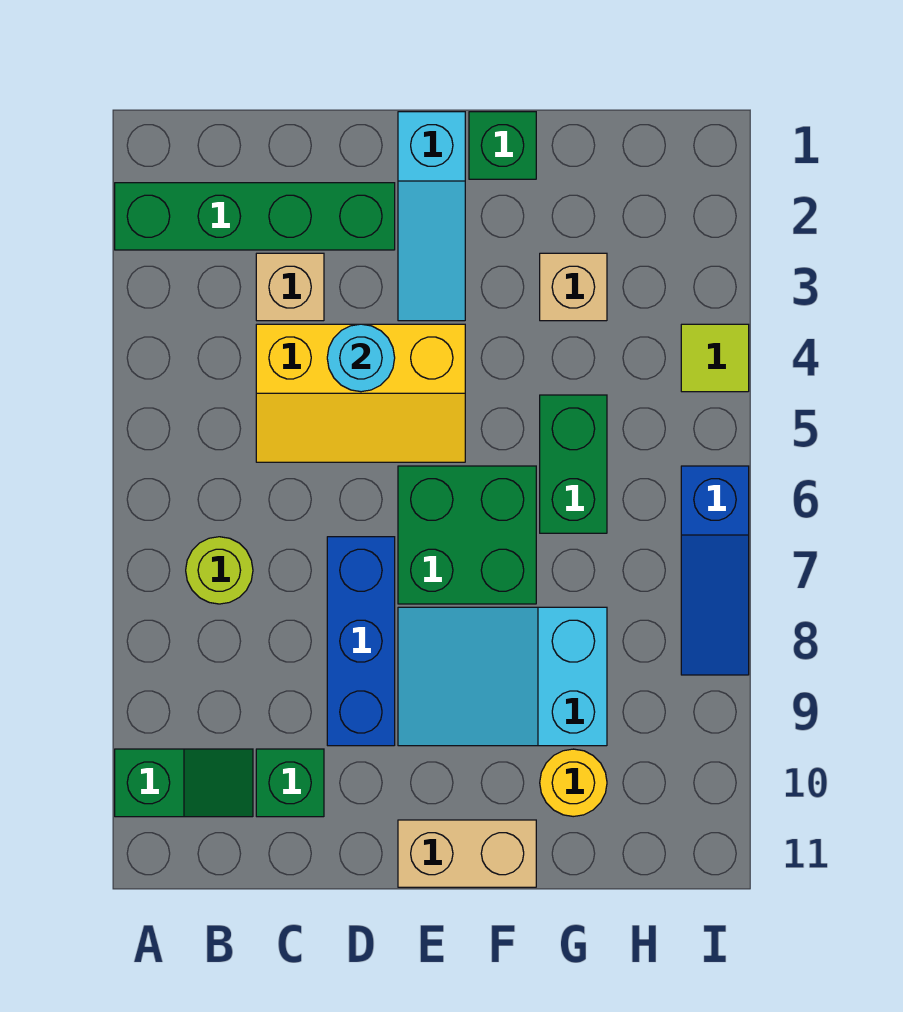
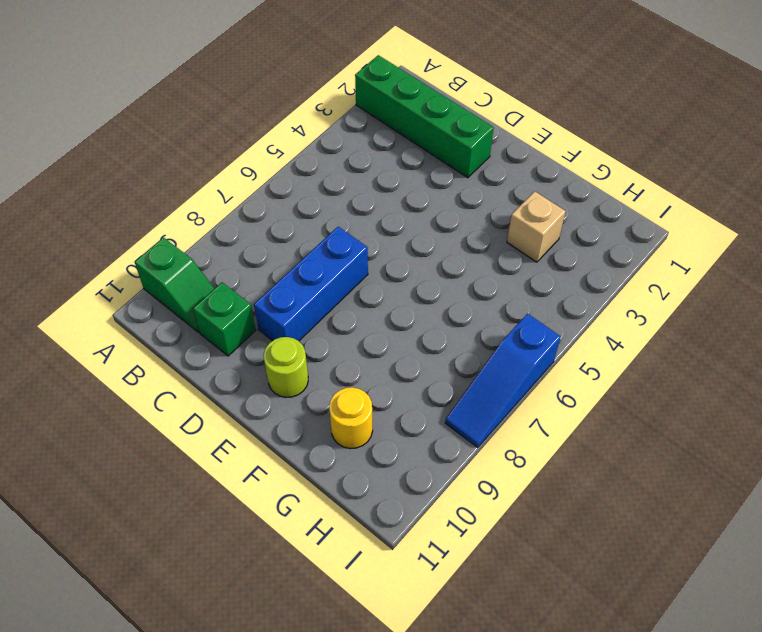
lime 1x1 round brick [264,337,308,397] -> lime 1x1 round brick moved to [186,537,253,604]
none -> tan 1x1 brick [256,253,324,321]
none -> yellow 2x3 slope [256,324,465,462]
none -> cyan 1x3 slope [398,112,465,321]

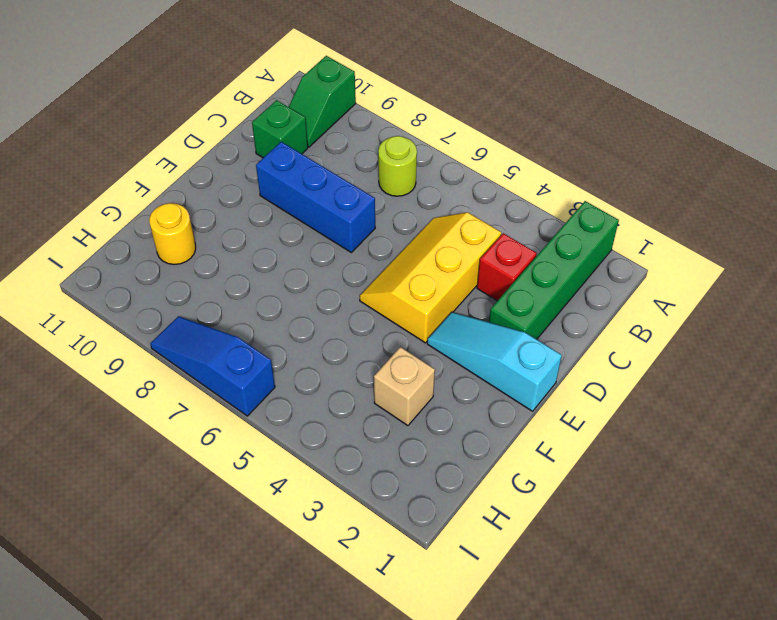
red 1x1 brick [477,233,537,301] -> tan 1x1 brick [256,253,324,321]
none -> green 2x2 brick [398,466,536,604]
none -> cyan 2x3 slope [398,607,607,746]
none -> tan 1x2 brick [398,820,536,887]

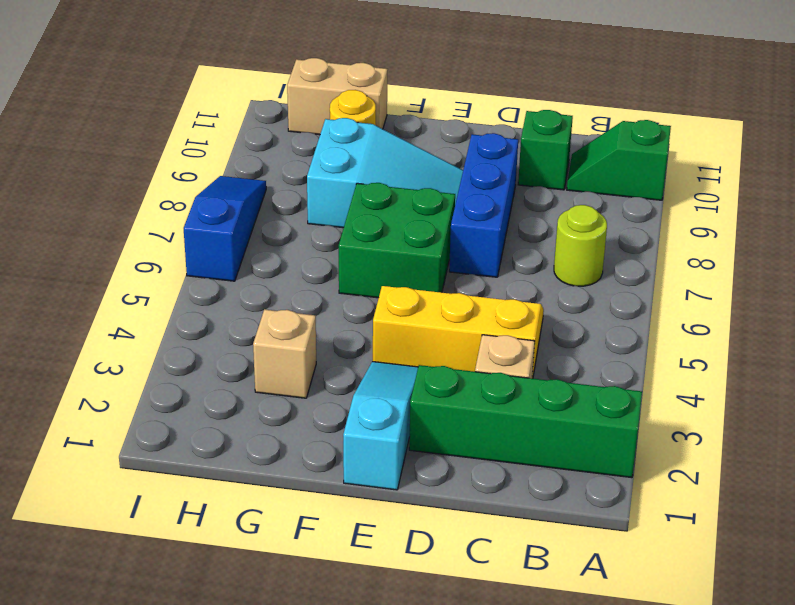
tan 1x2 brick [287,58,388,135] -> tan 1x2 brick moved to [398,820,536,887]
none -> green 1x1 brick [469,112,536,179]
none -> green 1x2 brick [540,395,607,533]
none -> lime 1x1 tile [681,324,749,392]

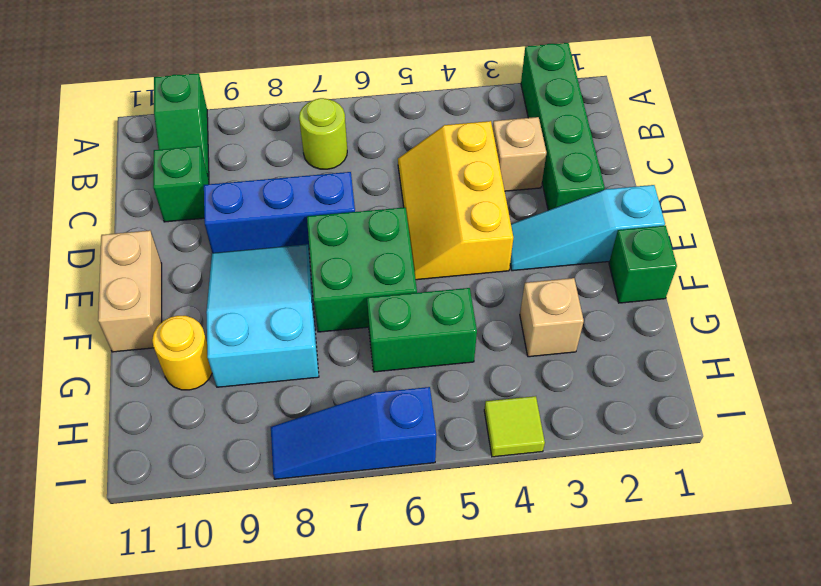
none -> cyan 1x1 round brick [327,324,395,392]

